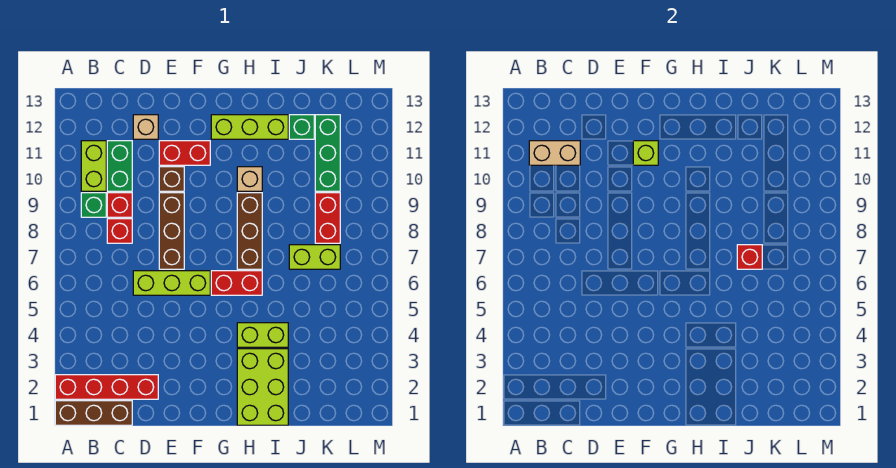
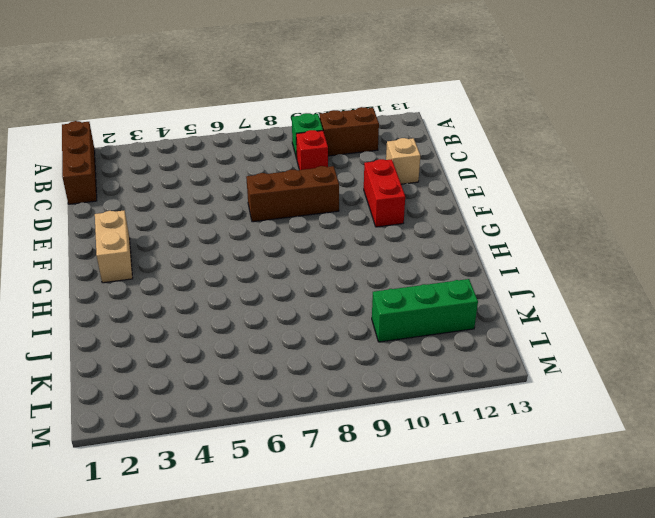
brown 1x2 brick [320,107,379,156] -> lime 1x2 brick [81,141,106,191]
tan 1x2 brick [95,210,133,283] -> tan 1x2 brick moved to [529,141,580,165]
none -> red 1x4 brick [55,375,158,399]
none -> red 1x1 brick [107,219,132,243]
none -> green 1x2 brick [107,141,132,191]

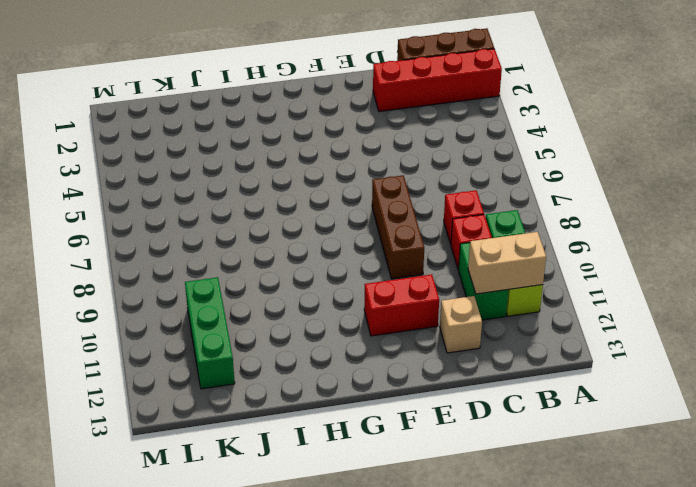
none -> lime 1x3 brick [133,271,210,295]
none -> brown 1x1 brick [159,167,184,191]
none -> red 1x2 brick [211,271,262,295]

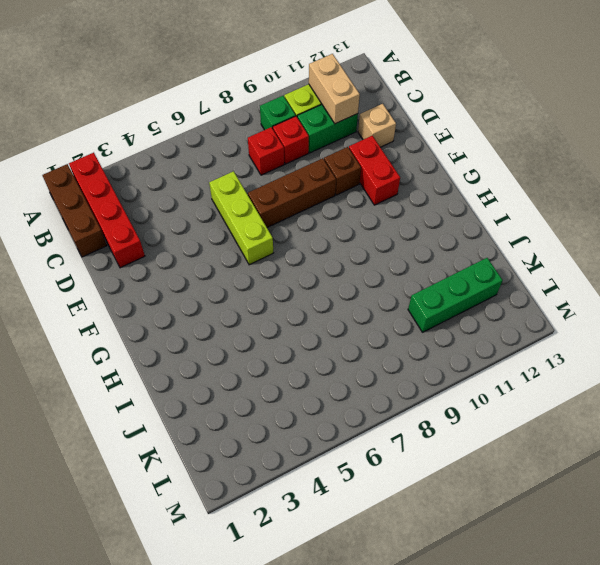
none -> red 1x2 brick [211,271,262,295]
none -> lime 1x3 brick [211,115,288,139]
none -> lime 2x3 brick [237,349,288,425]

